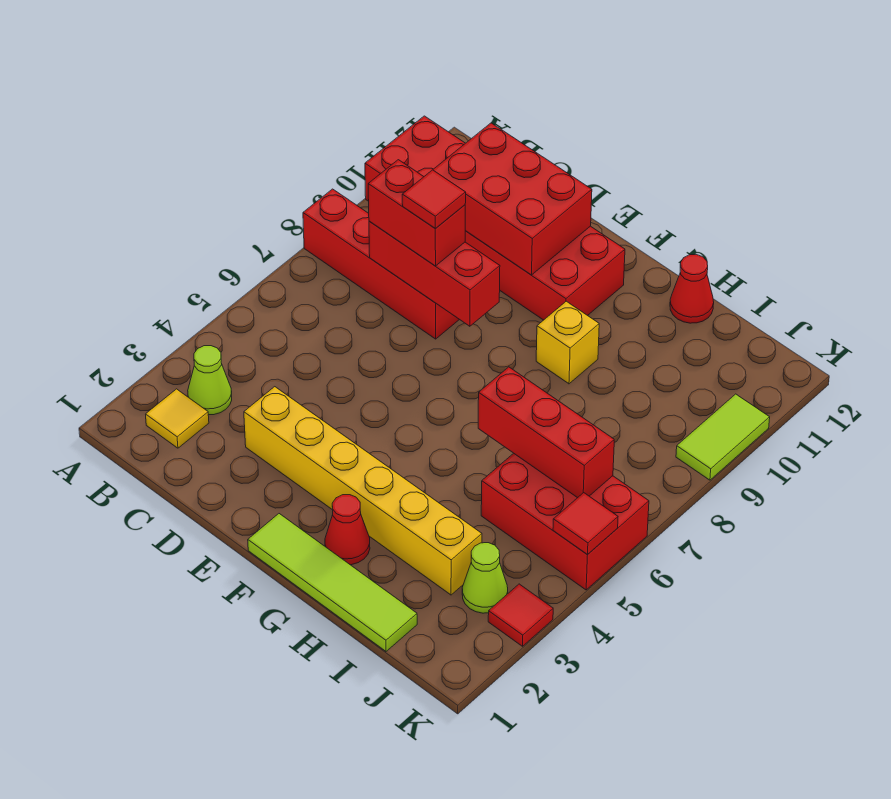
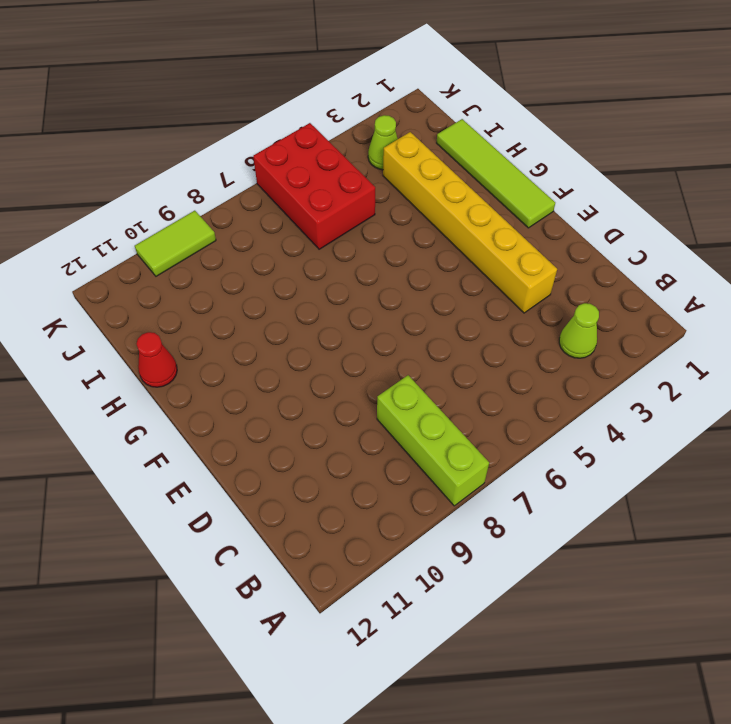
lime 1x3 brick [377,375,489,506] -> red 1x4 brick [303,189,459,339]
none -> red 2x6 brick [365,116,625,320]
none -> yellow 1x1 tile [146,389,209,448]
none -> red 1x1 cone [325,495,370,565]

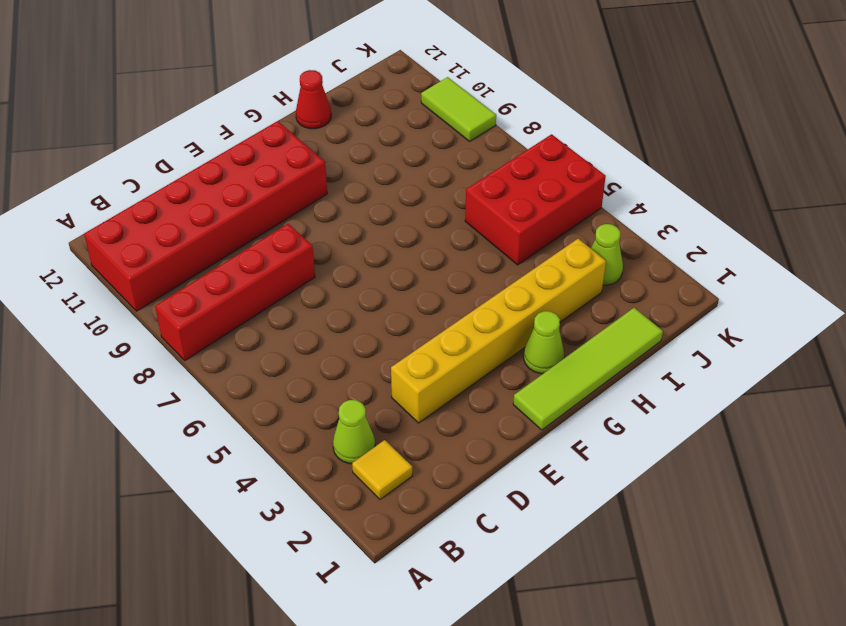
lime 1x1 cone [524,311,564,374] -> red 1x1 cone [325,495,370,565]
none -> yellow 1x1 brick [536,301,599,384]
none -> red 1x1 tile [488,584,553,646]
none -> red 1x3 brick [369,221,500,326]

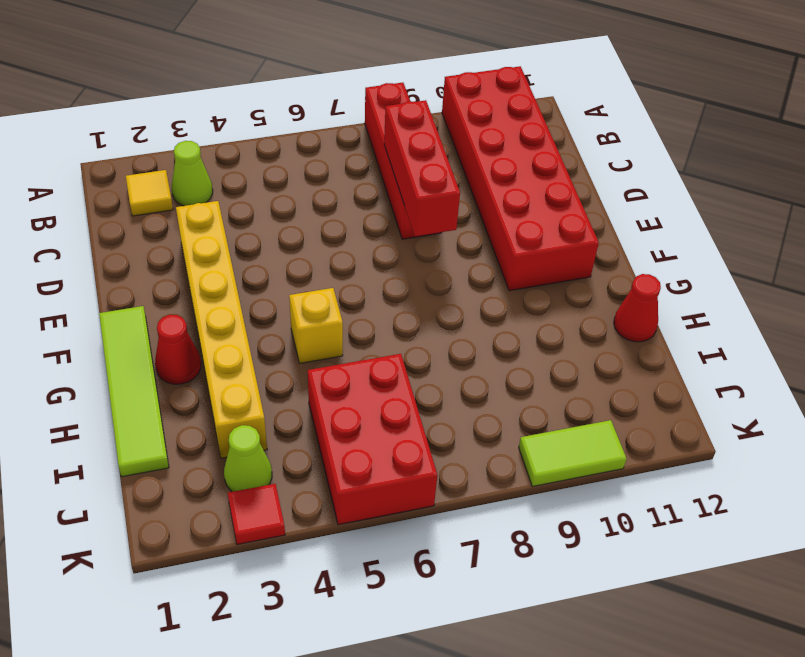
yellow 1x1 brick [289,288,343,363] -> yellow 1x1 brick moved to [536,301,599,384]
none -> red 2x3 brick [433,123,592,275]
none -> red 1x3 brick [478,367,614,498]
none -> red 1x1 tile [553,493,618,555]

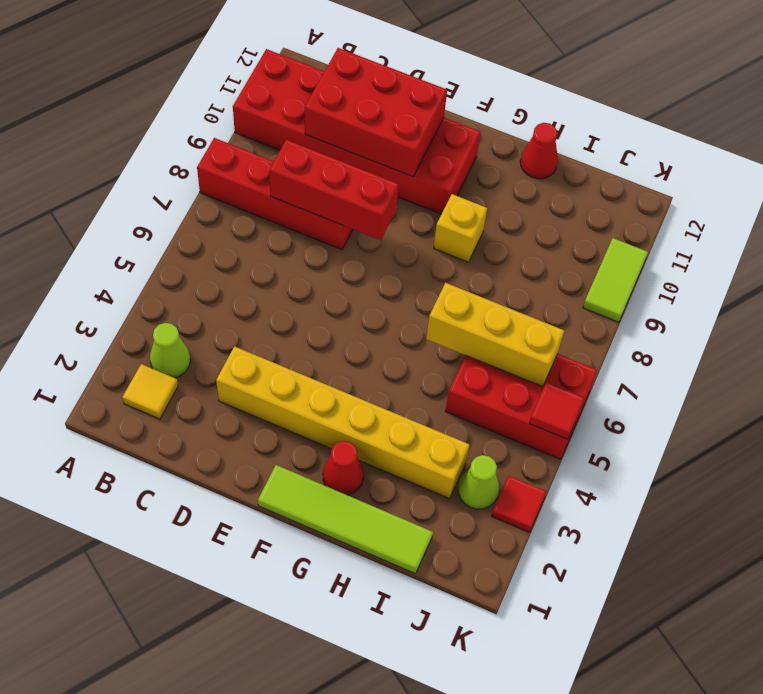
yellow 1x3 brick [426,283,564,387] -> red 1x3 brick [478,367,614,498]
none -> red 1x2 brick [368,160,465,266]
none -> red 1x1 tile [402,170,466,229]

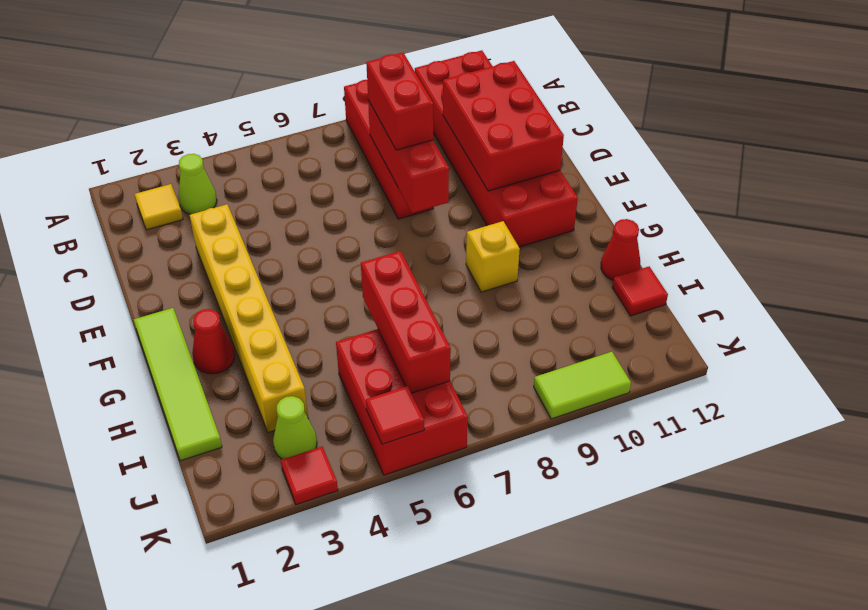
red 1x1 tile [612,267,668,316] -> red 1x1 tile moved to [402,170,466,229]

